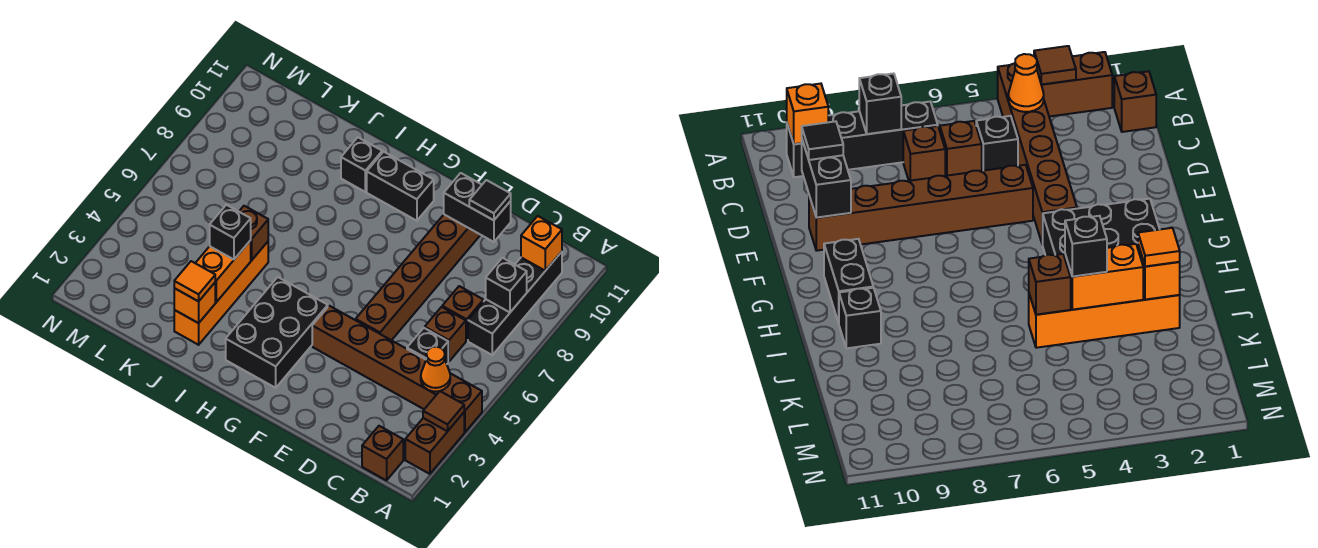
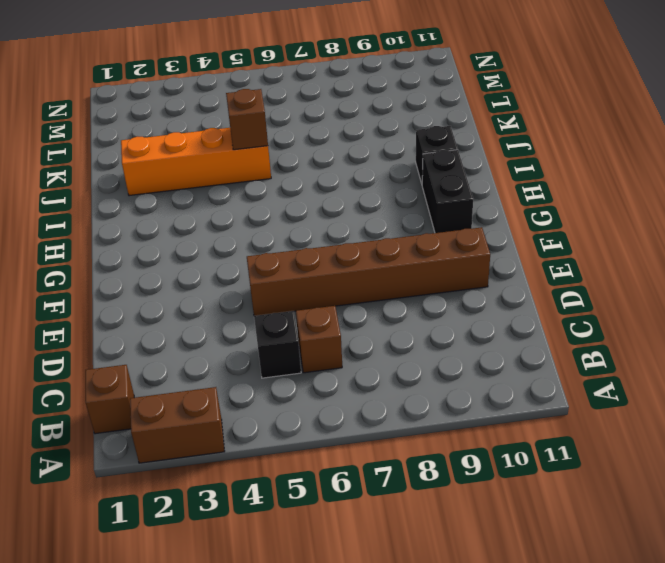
none -> brown 1x6 brick [312,306,482,432]
none -> black 1x4 brick [468,252,562,355]
none -> brown 1x1 brick [442,286,483,341]

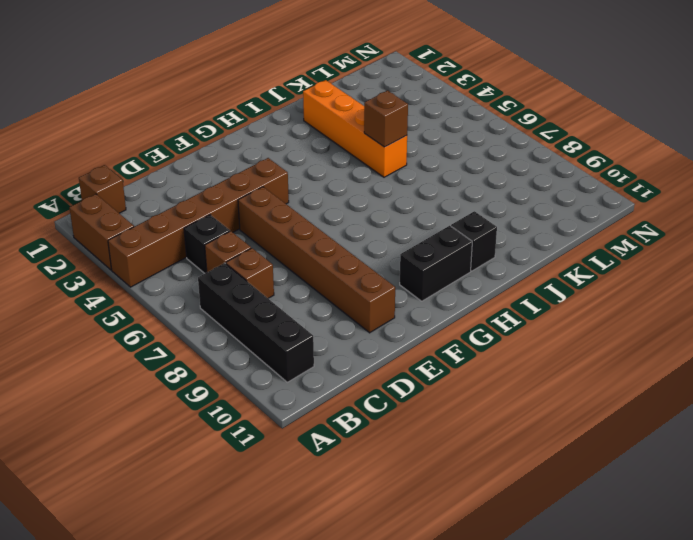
none -> black 2x3 brick [226,277,328,388]
none -> brown 1x1 tile [423,391,464,431]
none -> orange 1x1 cone [421,347,450,391]

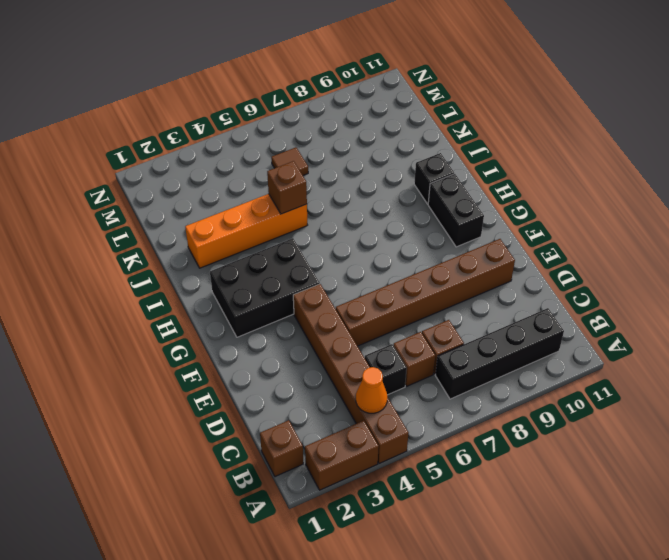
brown 1x1 tile [271,148,308,175] -> brown 1x1 tile moved to [423,391,464,431]
none -> black 1x1 brick [486,258,527,312]
none -> orange 1x1 brick [521,216,562,271]
none -> black 1x2 brick [444,173,511,242]

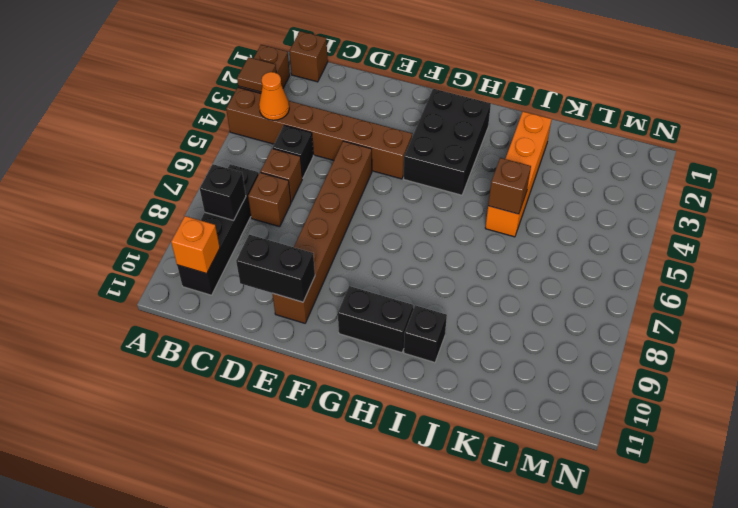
none -> orange 1x1 brick [174,283,215,323]
none -> orange 1x2 brick [196,240,251,302]
none -> black 1x1 tile [469,180,511,220]

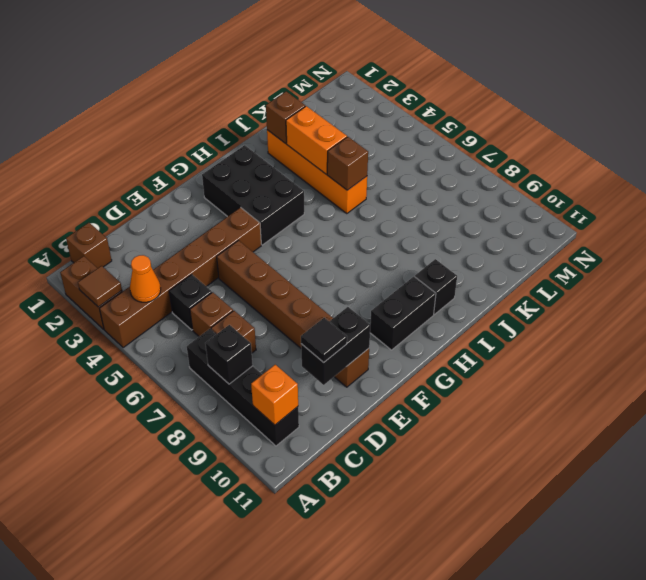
brown 1x1 brick [266,91,305,144] -> orange 1x1 brick [174,283,215,323]
none -> orange 1x1 tile [174,261,215,301]
none -> black 1x1 brick [210,205,251,259]

